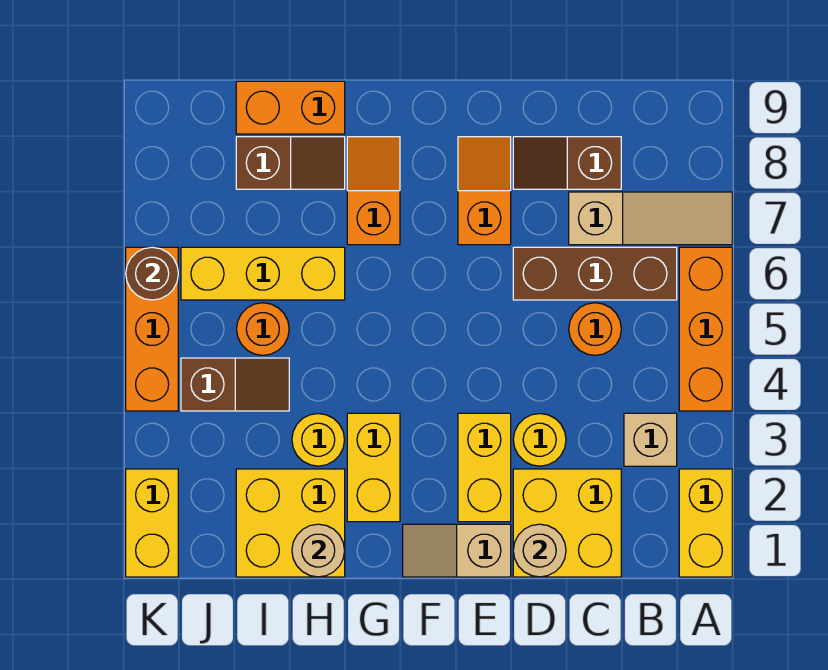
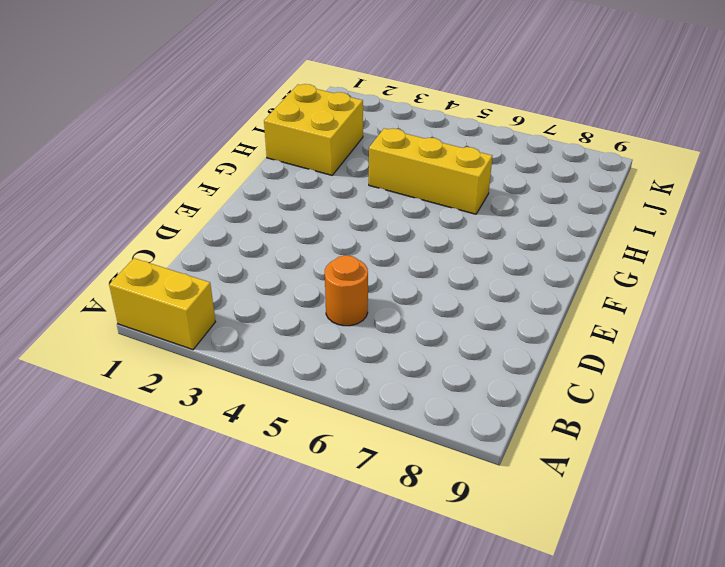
yellow 1x3 brick [369,128,492,214] -> yellow 1x3 brick turned to [181,247,345,300]
none -> orange 1x3 brick [679,247,732,411]
none -> tan 1x3 slope [569,192,732,245]
none -> tan 1x1 brick [624,413,677,466]

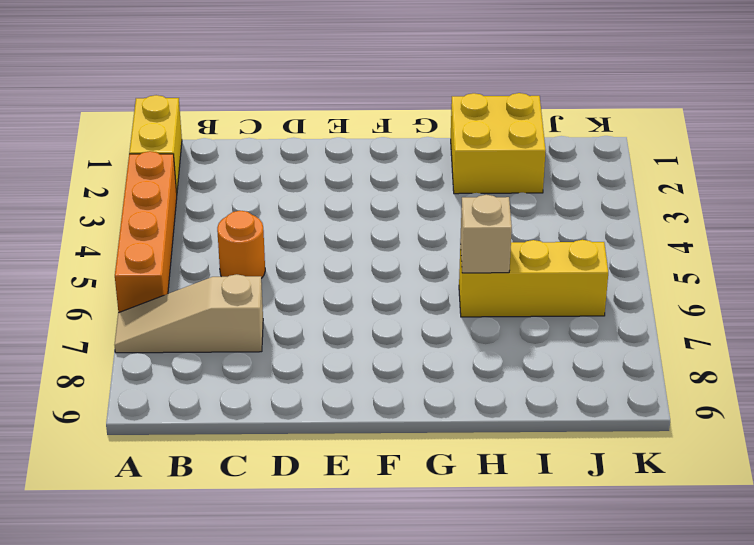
orange 1x4 brick [115,151,177,313] -> orange 1x3 brick [679,247,732,411]
tan 1x1 brick [460,195,512,273] -> tan 1x1 brick moved to [624,413,677,466]
none -> brown 1x3 brick [513,247,677,300]
none -> yellow 2x2 brick [513,469,621,577]
none -> brown 1x2 slope [513,137,621,189]

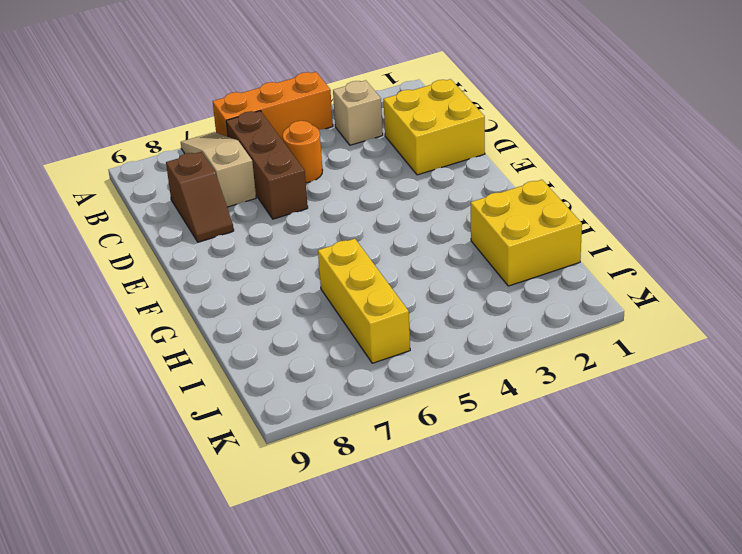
none -> yellow 1x2 brick [679,469,732,577]
none -> yellow 1x1 round brick [513,414,566,466]
none -> tan 1x2 slope [403,524,511,577]

